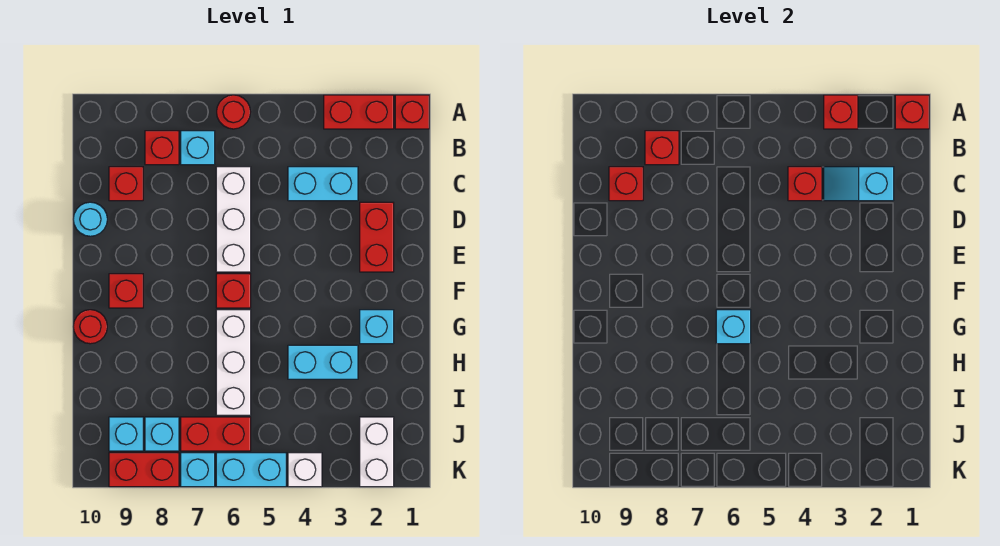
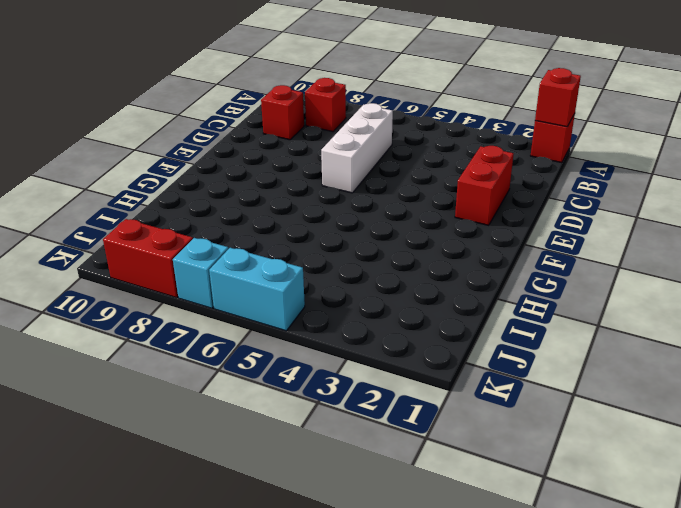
none -> red 1x2 brick [324,95,394,129]
none -> red 1x1 round brick [217,95,250,129]
none -> cyan 1x1 brick [181,131,215,165]
none -> cyan 1x2 brick [288,167,358,201]

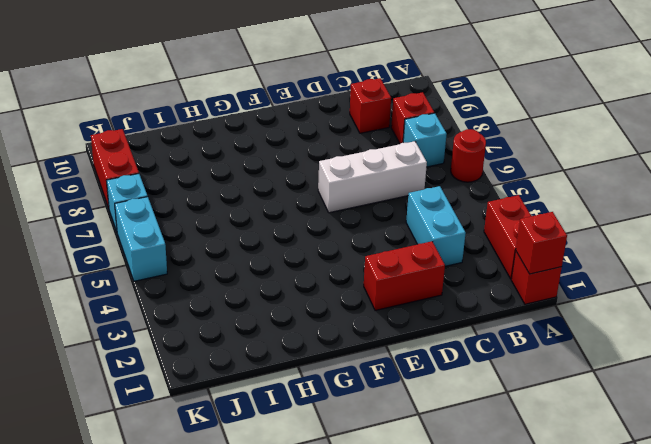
none -> cyan 1x1 round brick [73,202,107,236]
none -> red 1x1 brick [216,274,251,308]
none -> red 1x1 brick [109,274,143,308]
none -> cyan 1x1 brick [360,310,394,344]

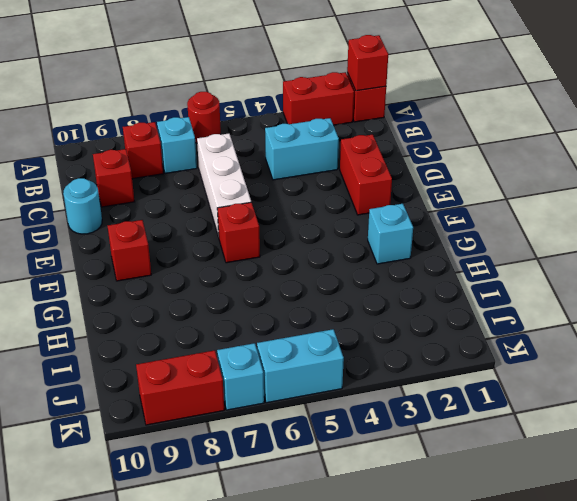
none -> white 1x3 brick [216,310,251,415]
none -> red 1x1 round brick [73,310,107,344]
none -> cyan 1x2 brick [288,345,358,379]
none -> white 1x2 brick [360,417,394,487]

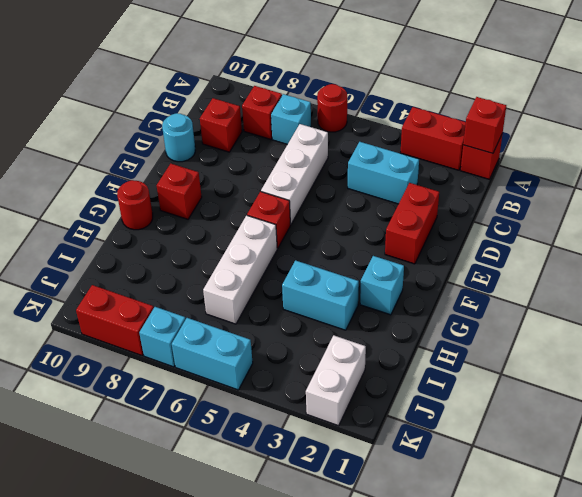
none -> red 1x2 brick [181,417,251,451]
none -> cyan 1x1 brick [145,417,179,451]
none -> cyan 1x1 brick [109,417,143,451]
none -> white 1x1 brick [288,453,322,487]

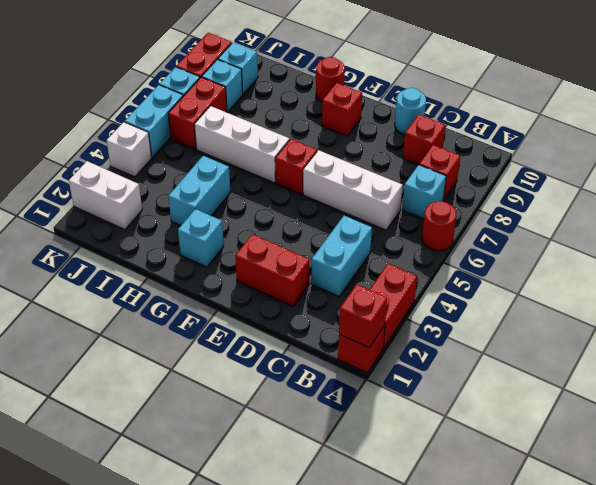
none -> red 1x1 brick [824,95,858,129]
none -> red 1x1 brick [645,131,679,165]
none -> cyan 1x2 slope [824,167,894,201]
none -> red 1x1 brick [788,167,822,201]

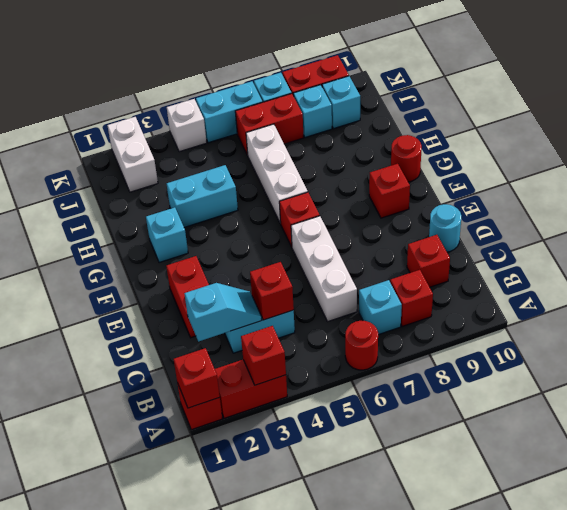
none -> red 1x1 brick [645,131,679,165]
none -> red 1x1 brick [609,167,643,201]
none -> cyan 1x1 brick [716,310,751,344]

